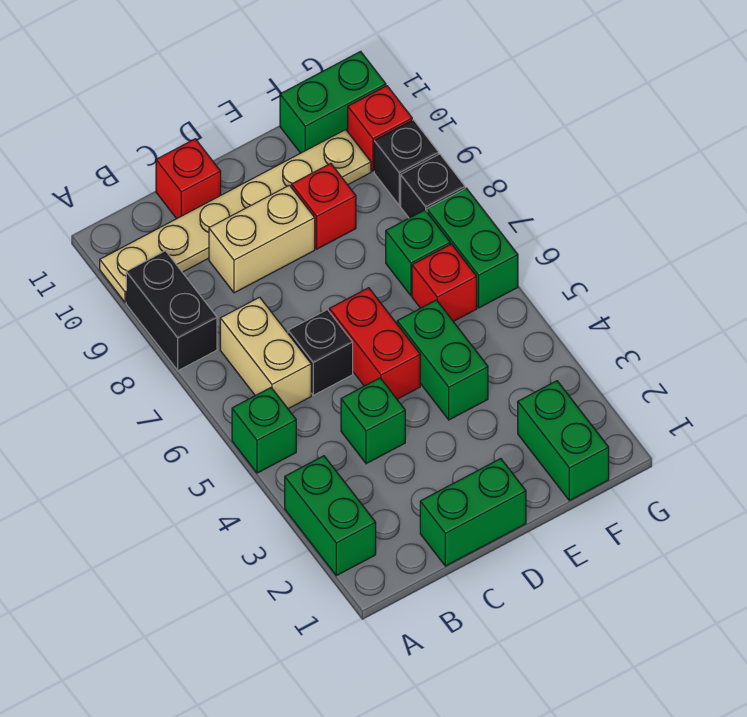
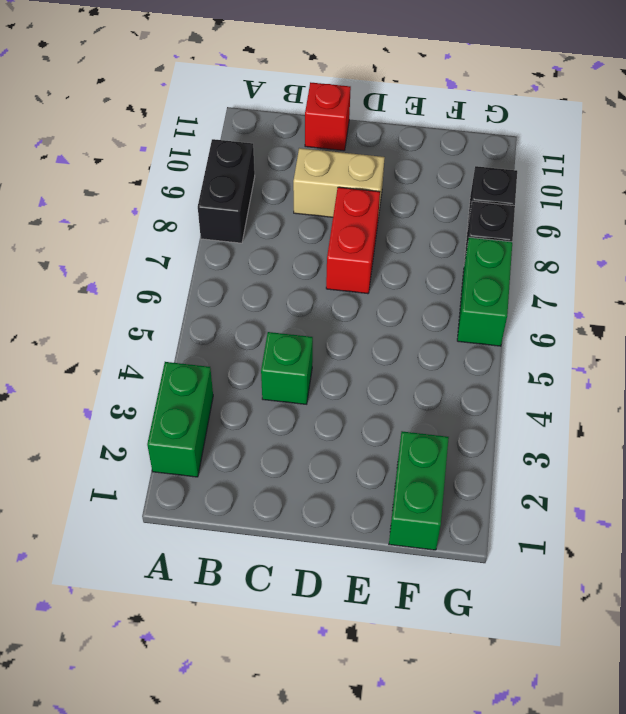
red 1x2 brick [326,187,380,294] -> red 1x2 brick moved to [329,288,420,399]
none -> green 1x1 brick [232,388,296,473]
none -> tan 1x6 plate [100,130,371,302]
none -> tan 1x2 brick [220,297,311,409]

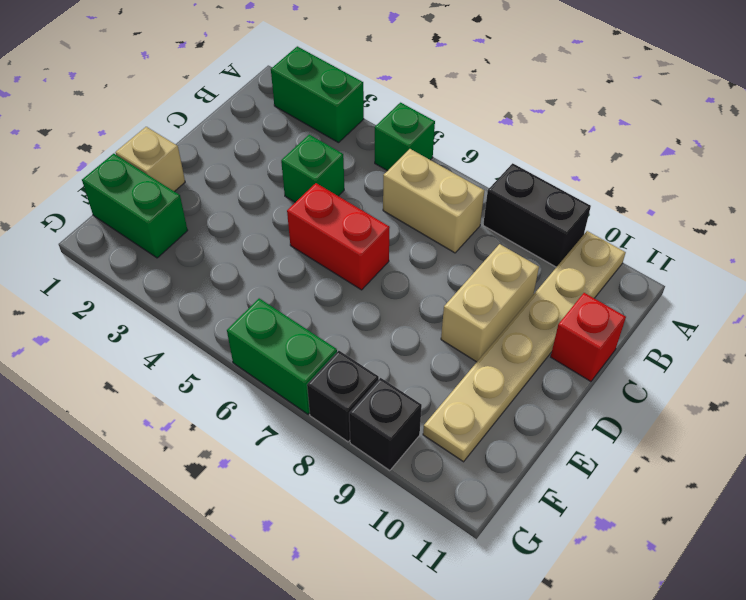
tan 1x1 brick [115,127,185,192] -> none
none -> green 1x2 brick [420,459,526,566]
none -> black 1x1 brick [288,310,353,395]
none -> green 1x2 brick [397,300,488,420]

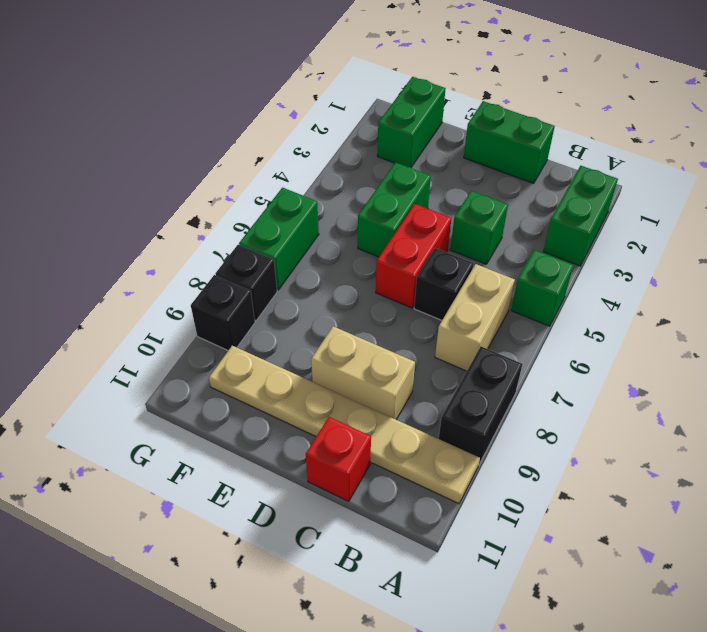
none -> red 1x1 brick [292,164,356,249]
none -> red 1x1 brick [412,244,477,321]
none -> green 1x1 brick [386,210,450,296]

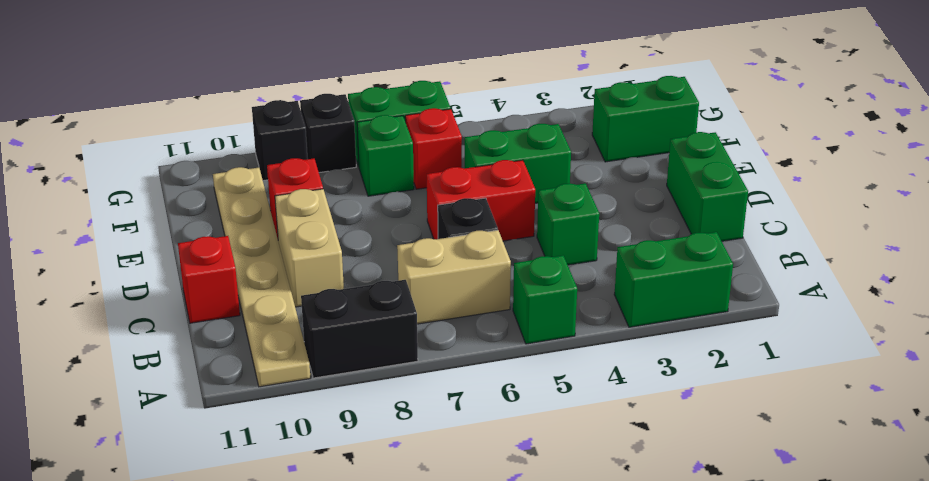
none -> green 1x2 brick [280,51,386,153]
none -> red 1x1 brick [348,86,412,171]

